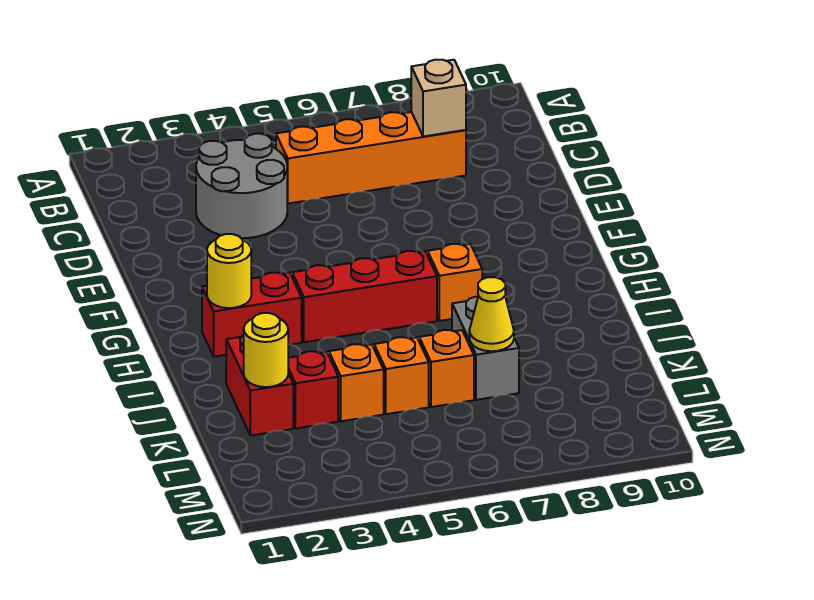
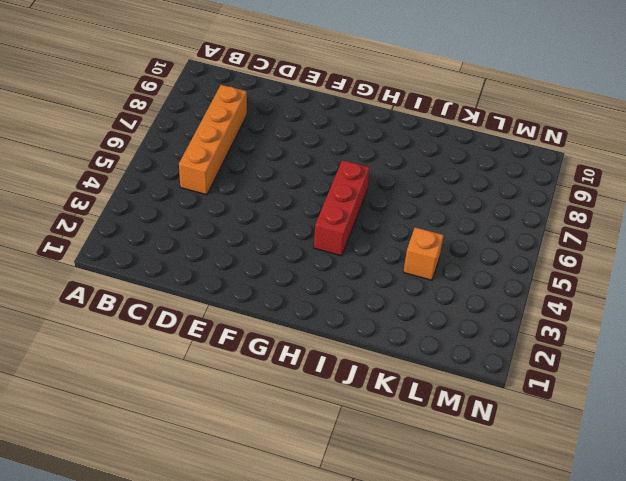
none -> grey 2x2 round brick [196,134,287,238]
none -> red 1x2 brick [202,273,302,357]
none -> orange 1x1 brick [428,244,482,321]

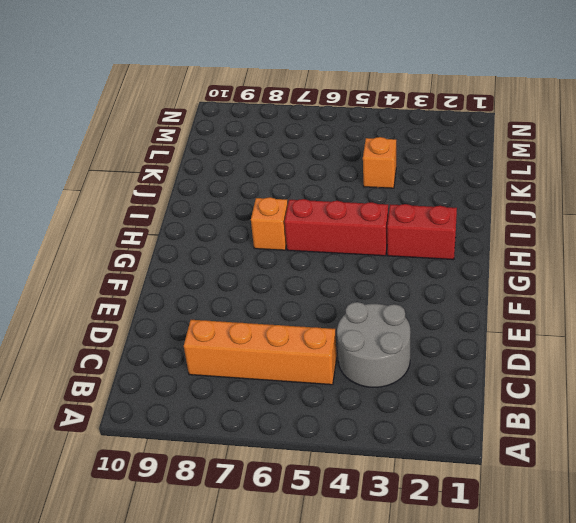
none -> red 1x2 brick [226,335,293,436]
none -> grey 1x2 brick [452,297,519,400]
none -> red 1x1 brick [288,351,338,428]

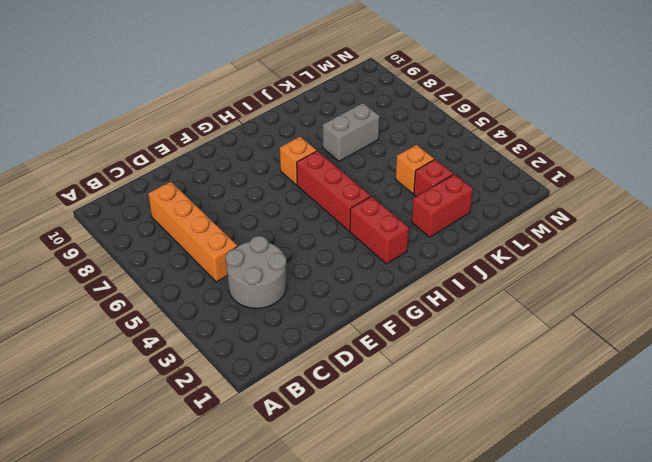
none -> orange 1x1 brick [374,337,429,414]
none -> orange 1x1 brick [419,330,474,407]
none -> tan 1x1 brick [411,60,466,137]

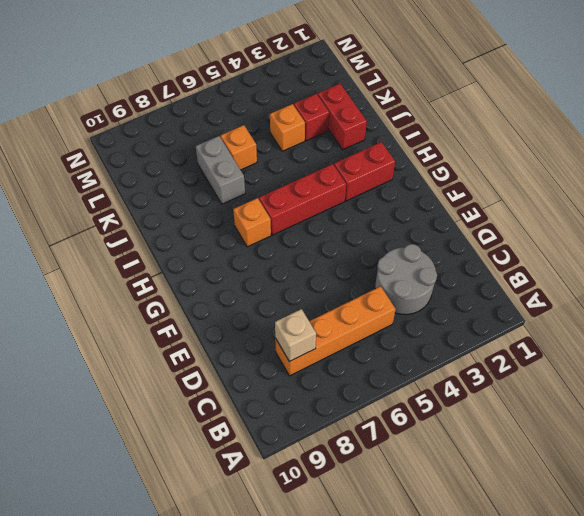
none -> orange 1x1 brick [374,337,429,414]
none -> yellow 1x1 round brick [207,234,251,308]
none -> yellow 1x1 round brick [244,313,288,387]

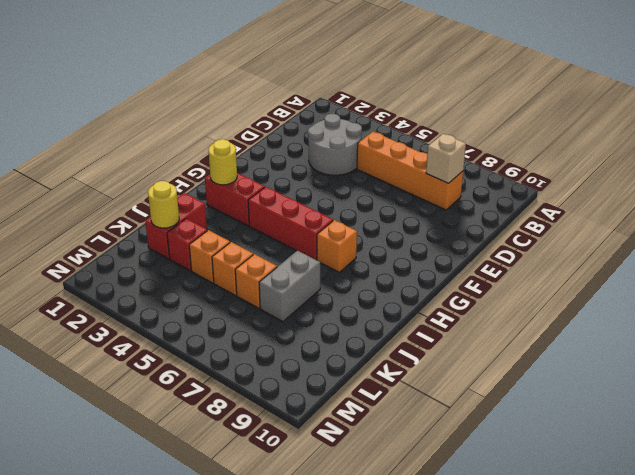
none -> yellow 1x1 cone [469,277,514,351]

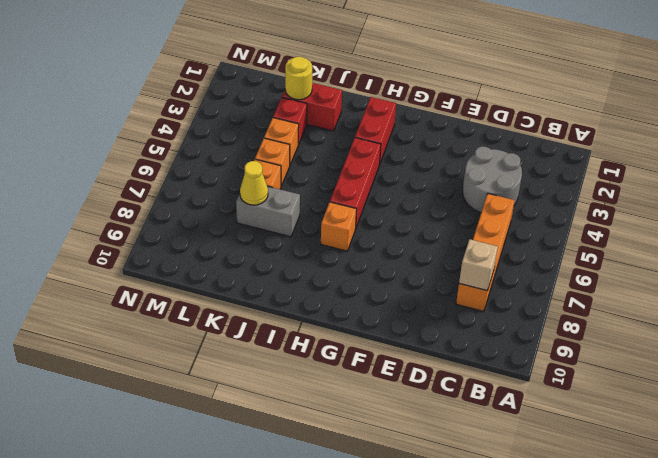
none -> yellow 1x1 round brick [207,234,251,308]

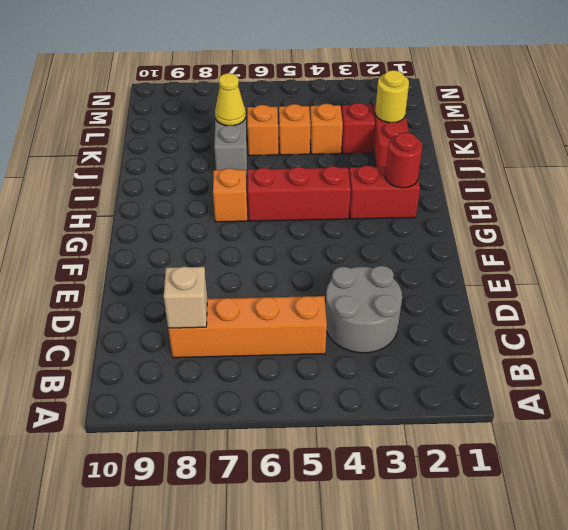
red 1x1 round brick [385,132,422,188] -> yellow 1x1 round brick [207,234,251,308]

